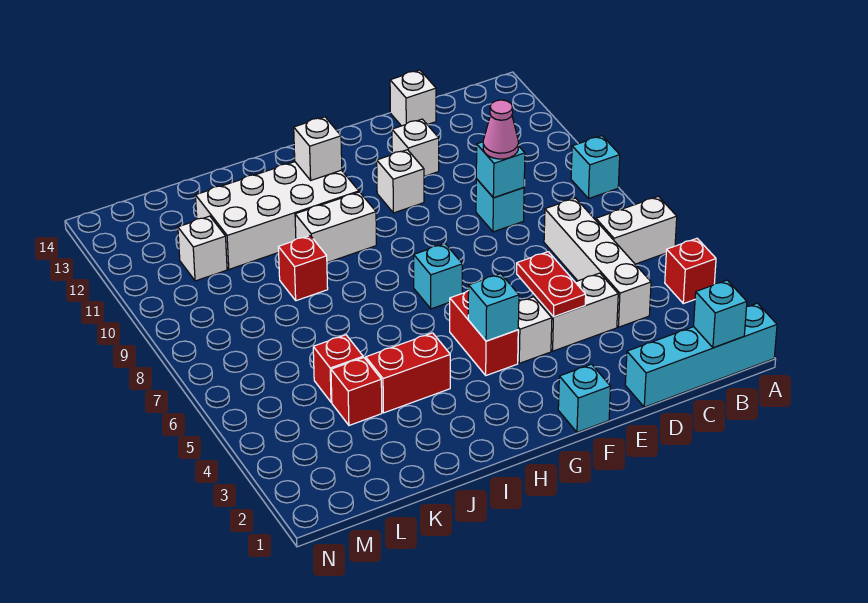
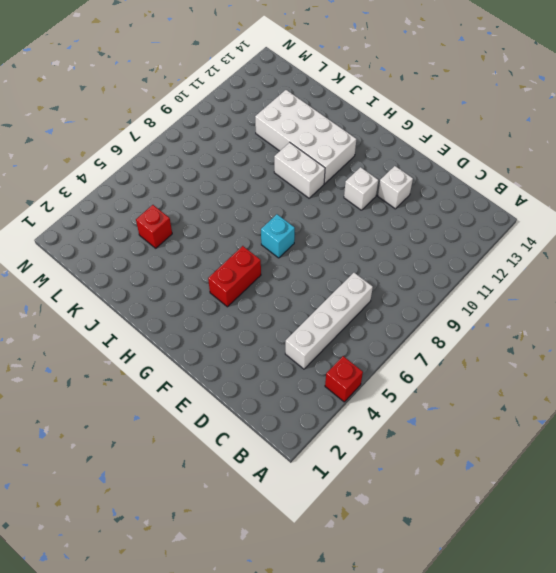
none -> cyan 1x4 brick [625,303,777,407]
none -> white 1x2 brick [596,196,677,264]
none -> cyan 1x1 brick [571,136,620,199]

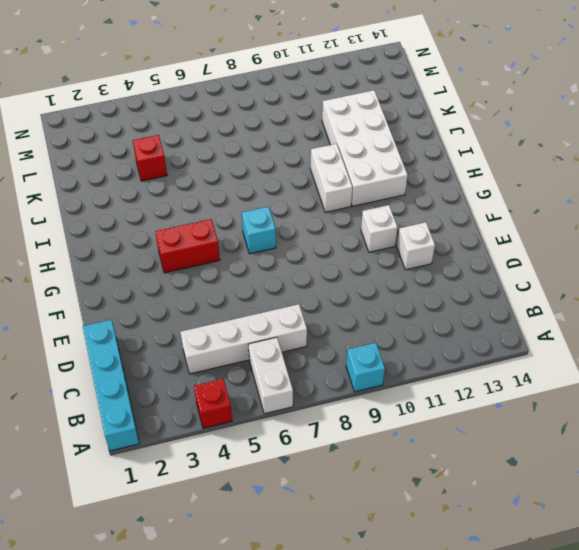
none -> white 1x2 brick [535,273,618,351]
none -> cyan 1x1 brick [476,179,524,232]
none -> white 1x1 brick [390,70,436,126]

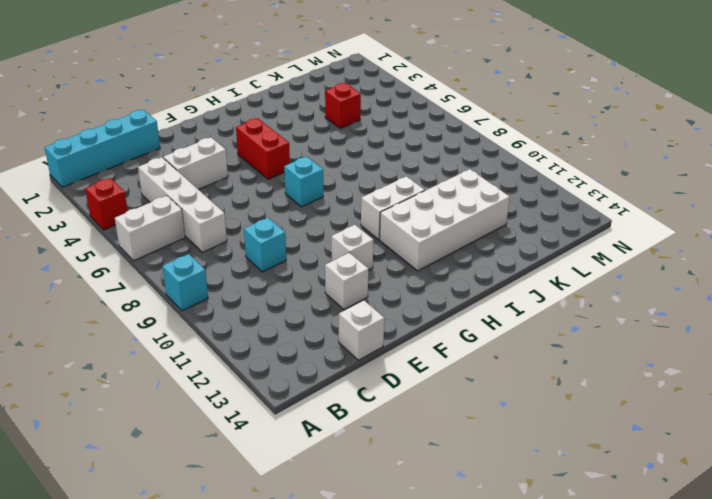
none -> cyan 1x1 brick [558,364,611,432]
none -> white 1x1 brick [518,297,552,363]
none -> red 1x2 brick [366,333,450,413]

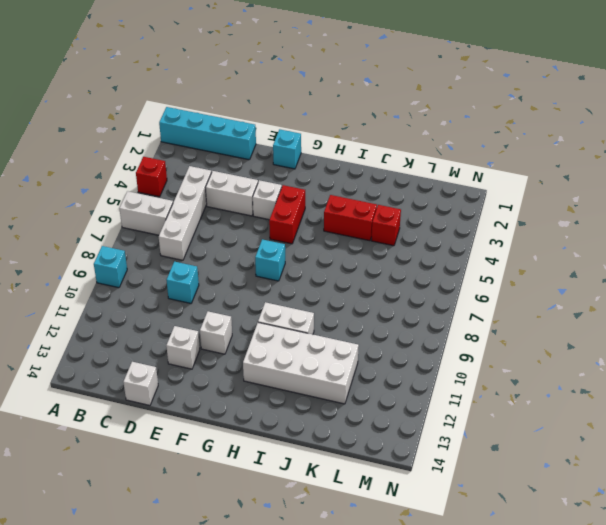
none -> red 1x1 brick [278,236,328,301]
none -> red 1x1 brick [313,335,363,402]
none -> white 1x1 brick [178,216,227,281]

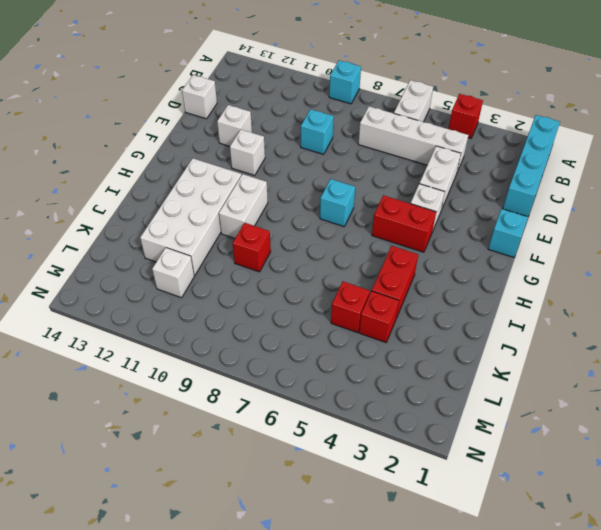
none -> cyan 1x1 brick [694,280,747,348]
none -> cyan 1x1 brick [476,142,525,198]
none -> red 1x2 plate [517,252,586,317]

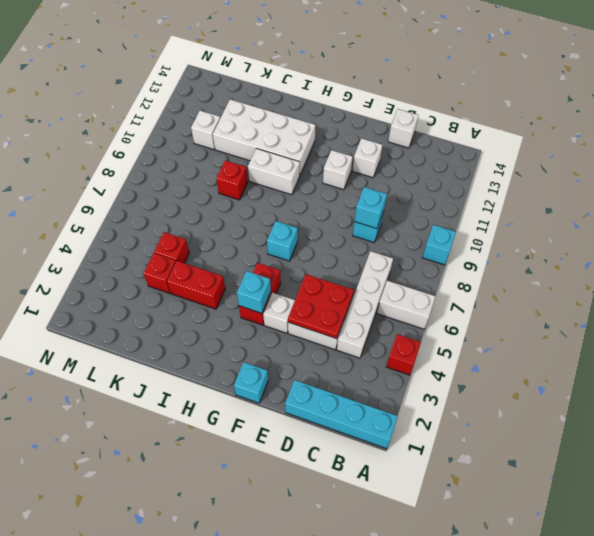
red 2x2 plate [288,274,354,339] -> red 1x2 plate [517,252,586,317]
none -> cyan 1x1 brick [694,280,747,348]
none -> white 1x1 brick [294,117,342,180]
none -> pink 1x1 cone [483,100,518,159]

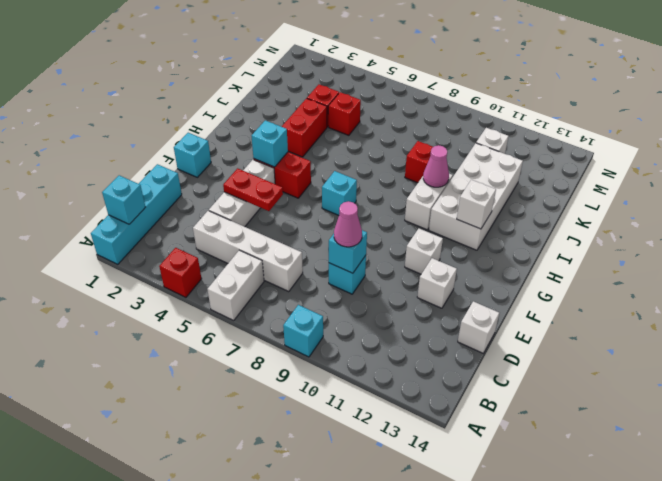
pink 1x1 cone [423,145,449,187] -> none

